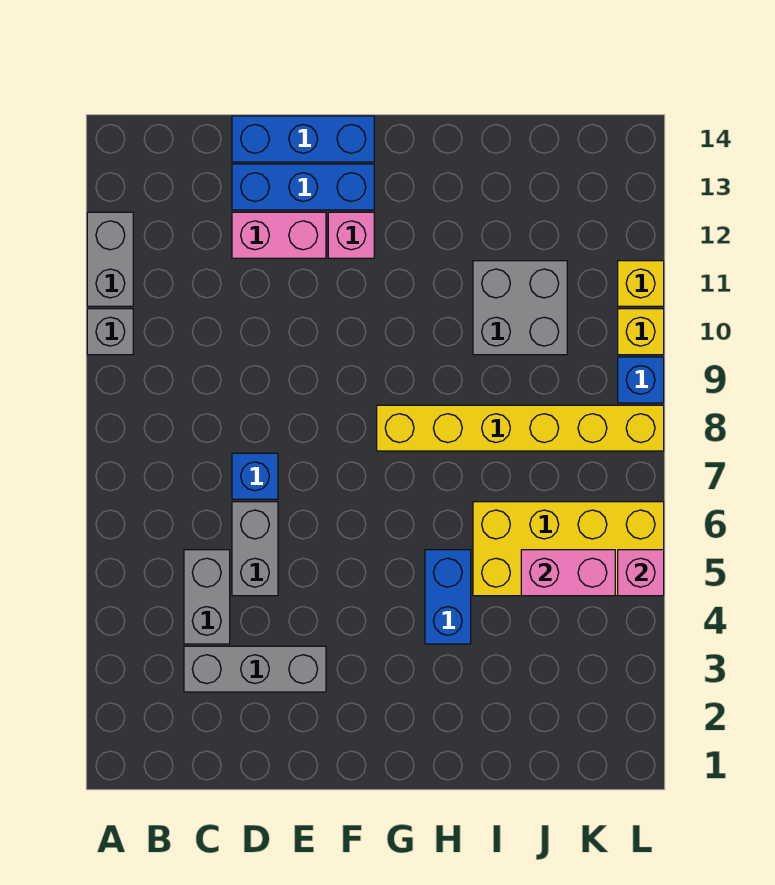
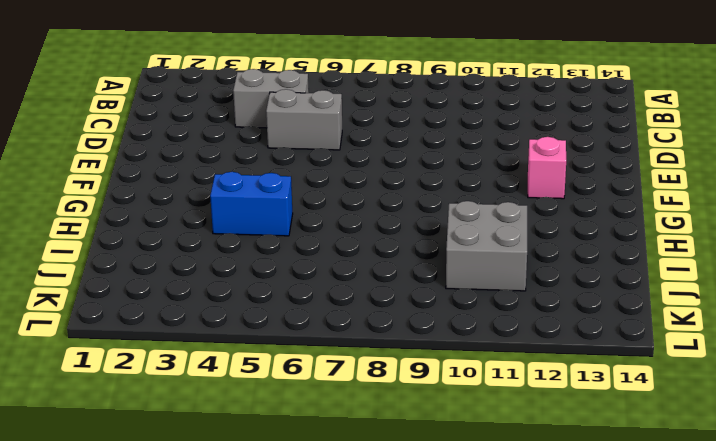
none -> grey 1x1 brick [87,309,133,355]
none -> grey 1x2 brick [87,212,133,306]
none -> grey 1x3 brick [184,646,326,692]

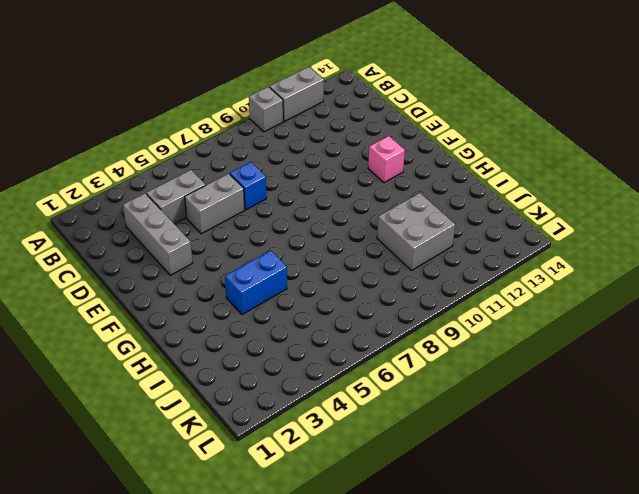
none -> pink 1x2 brick [232,212,326,258]
none -> blue 1x3 brick [232,164,374,210]
none -> blue 1x3 brick [232,116,374,162]

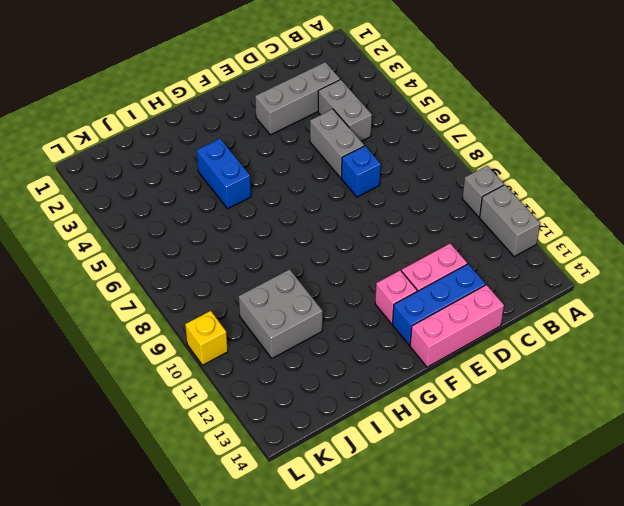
pink 1x3 brick [410,285,504,367] -> blue 1x3 brick [232,116,374,162]
none -> yellow 1x6 brick [377,405,664,451]
none -> yellow 2x4 brick [473,502,664,596]
none -> blue 1x1 brick [618,357,664,403]

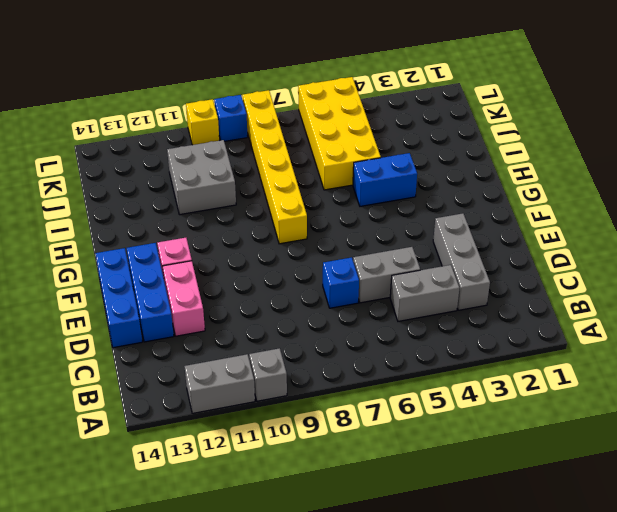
none -> yellow 1x1 brick [618,261,664,306]
none -> pink 1x2 brick [521,550,615,596]
none -> pink 1x1 brick [618,550,664,596]

